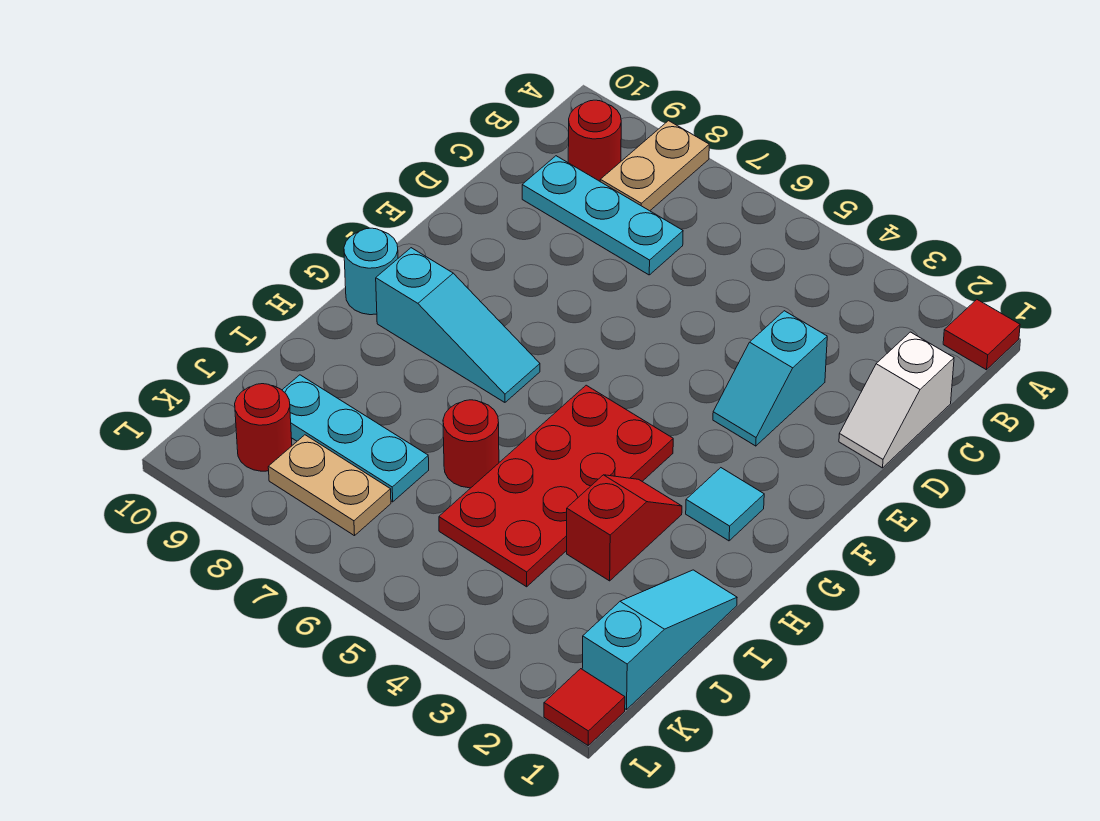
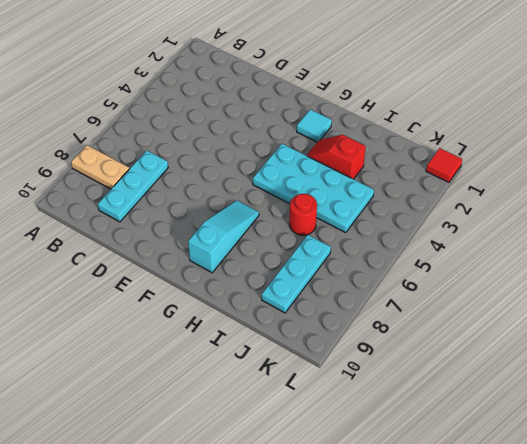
cyan 2x4 plate [253,144,374,233] -> red 2x4 plate [439,385,673,587]
none -> red 1x1 tile [943,300,1020,370]
none -> red 1x1 round brick [568,100,621,181]
none -> white 1x2 slope [839,332,954,468]

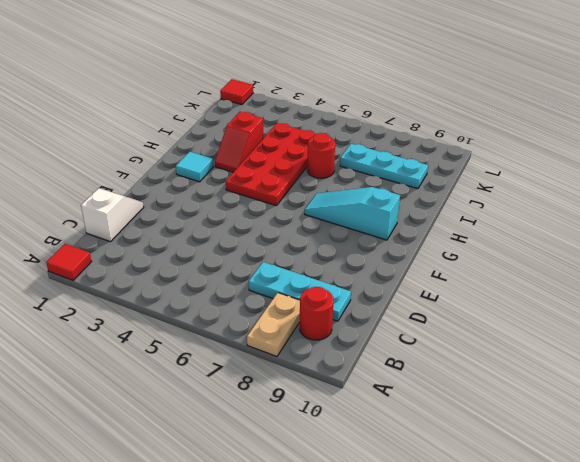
none -> cyan 1x2 slope [713,311,827,446]
none -> cyan 1x1 round brick [344,228,398,315]
none -> cyan 1x3 slope [582,570,737,710]

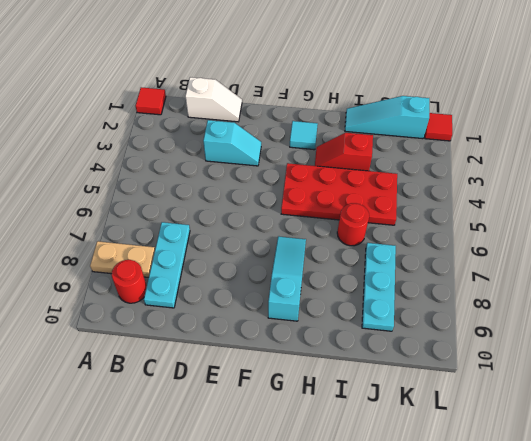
none -> cyan 1x1 round brick [344,228,398,315]
none -> tan 1x2 plate [268,435,391,536]
none -> red 1x1 round brick [235,384,292,471]

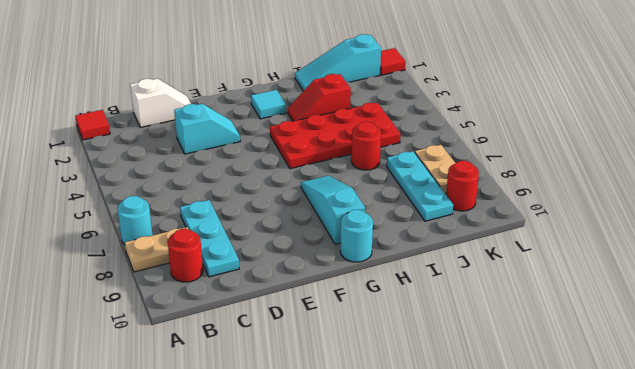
cyan 1x1 round brick [117,196,152,244] -> none

